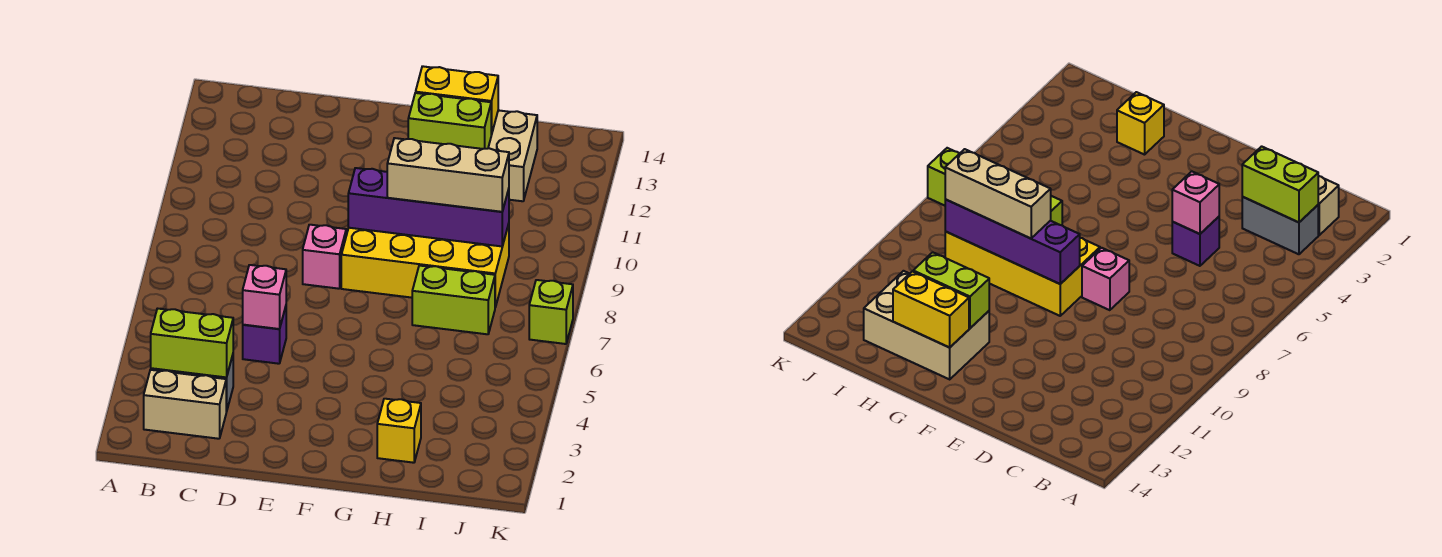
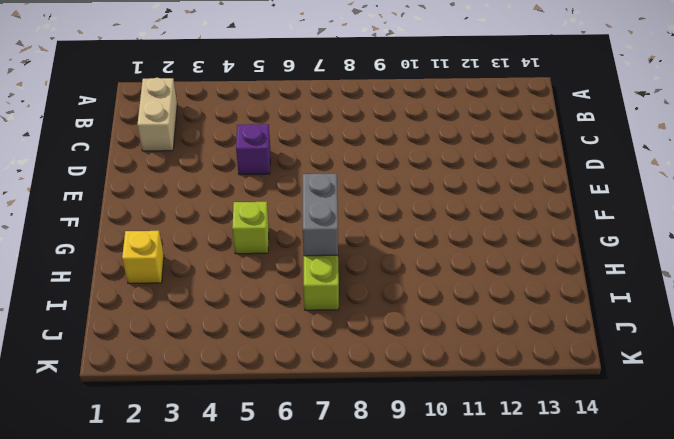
lime 1x1 brick [232,202,269,254] -> lime 1x1 brick moved to [529,280,573,344]
grey 1x2 brick [303,174,338,256] -> grey 1x2 brick moved to [1242,197,1318,254]
none -> pink 1x1 brick [303,225,346,289]
none -> yellow 2x4 brick [341,224,509,307]
none -> tan 2x3 brick [488,110,537,201]

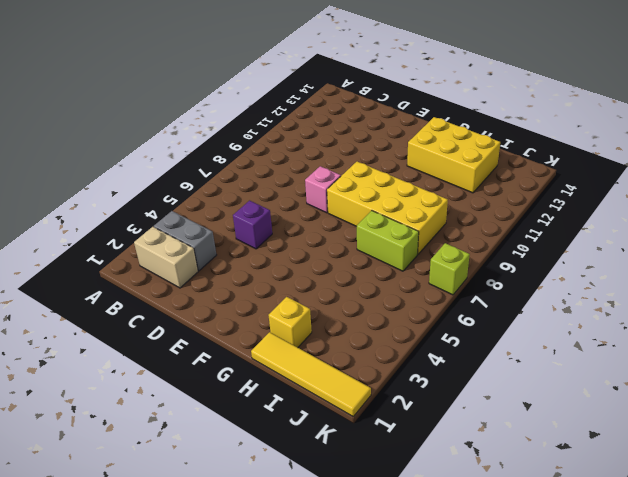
yellow 2x3 brick [407,117,500,193] -> tan 2x3 brick [488,110,537,201]
yellow 1x4 tile [251,332,371,416] -> none
none -> lime 1x2 brick [151,309,233,377]
none -> pink 1x1 brick [243,265,286,329]
none -> purple 1x4 brick [348,168,509,246]

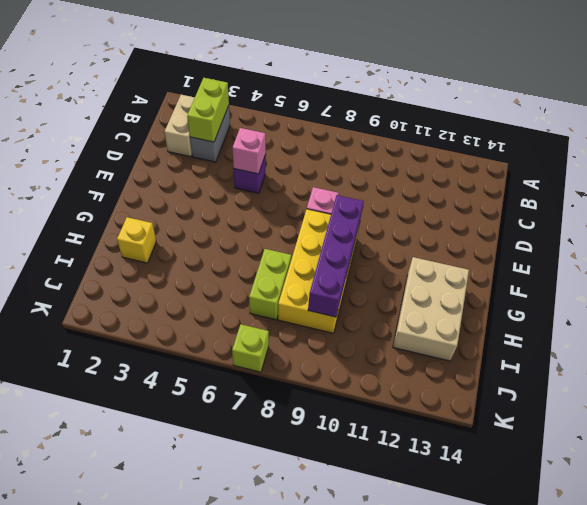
none -> lime 1x2 brick [408,93,491,149]
none -> yellow 1x2 brick [416,66,498,135]
none -> tan 1x3 brick [387,138,509,212]

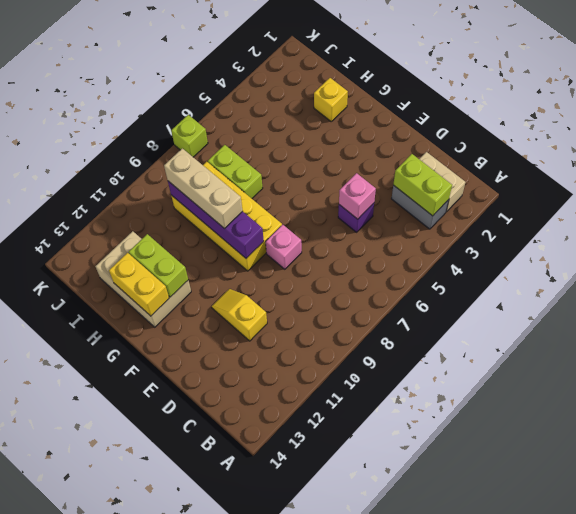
yellow 1x2 slope [212,289,267,341] -> none

